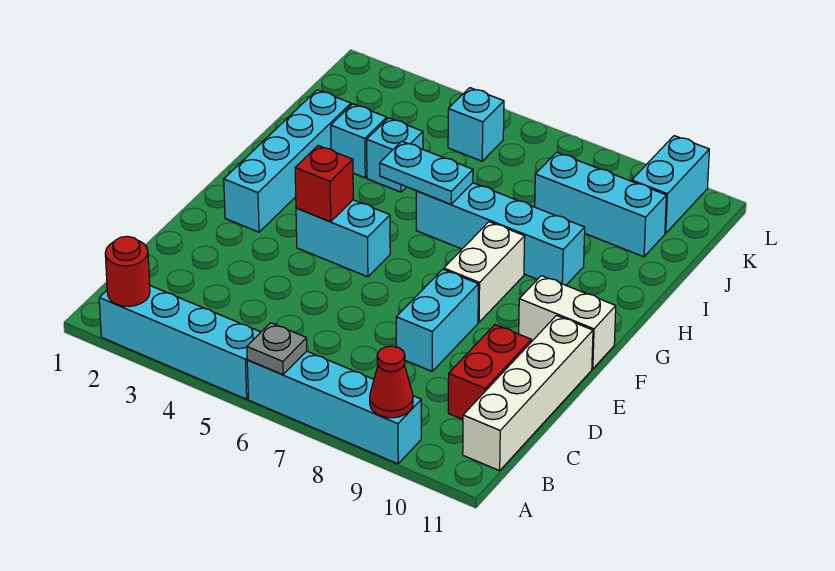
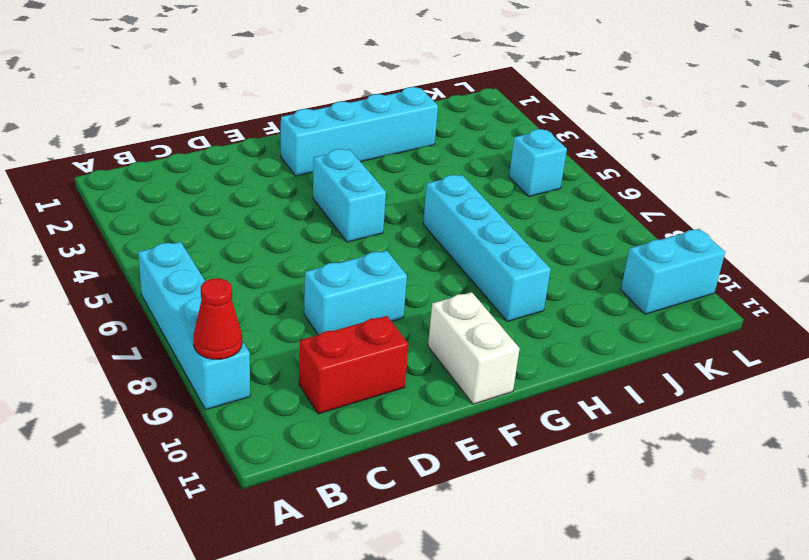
none -> cyan 1x4 brick [99,286,261,399]
none -> white 1x4 brick [463,315,593,471]
none -> white 1x2 brick [444,222,525,322]

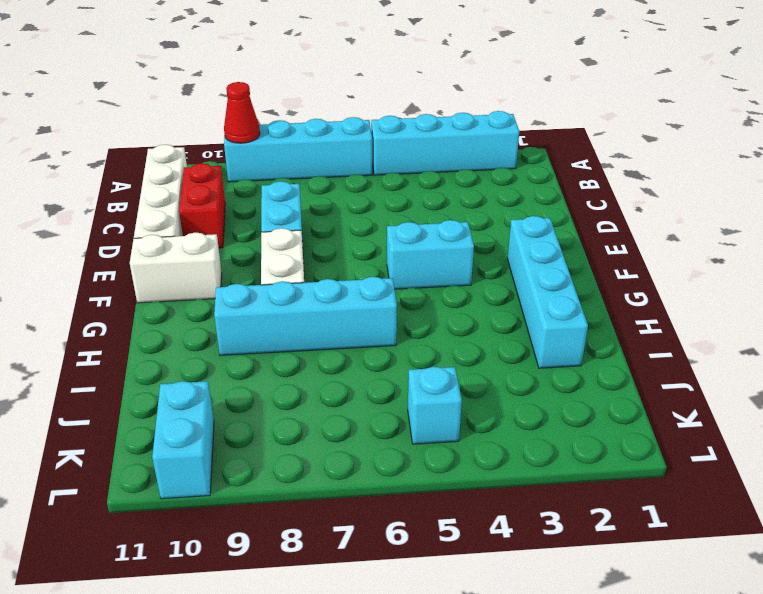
none -> cyan 1x1 brick [331,104,387,178]
none -> cyan 1x1 brick [367,118,423,192]
none -> cyan 1x3 brick [535,152,666,257]

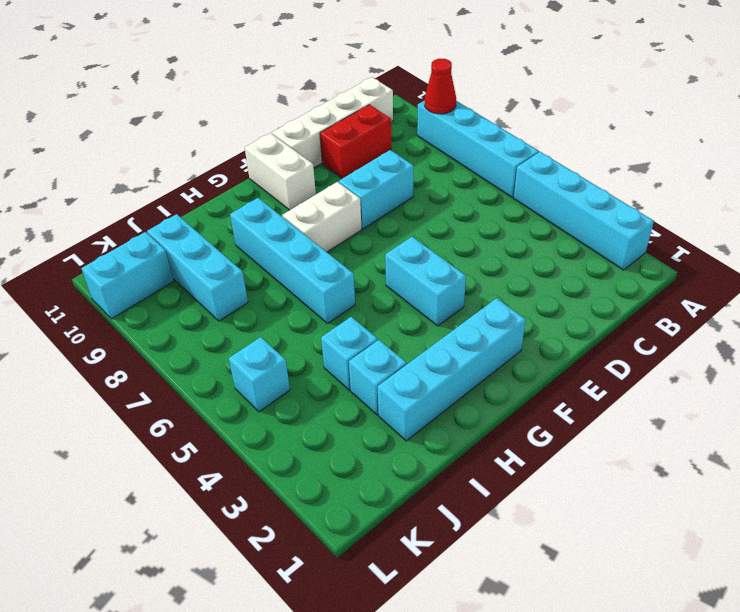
none -> red 1x1 round brick [105,236,150,306]
none -> grey 1x1 plate [247,323,307,375]
none -> red 1x1 brick [295,146,353,222]

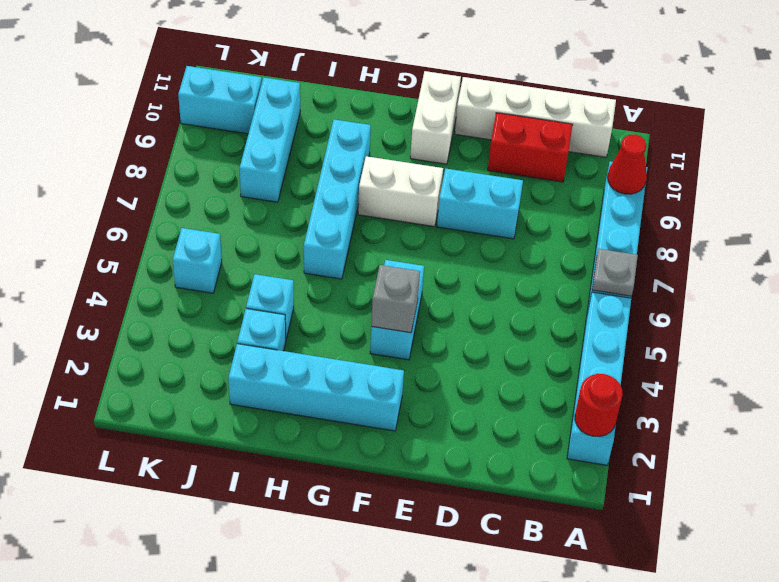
grey 1x1 brick [371,265,420,333] -> red 1x1 brick [295,146,353,222]
none -> cyan 1x2 plate [380,141,473,204]

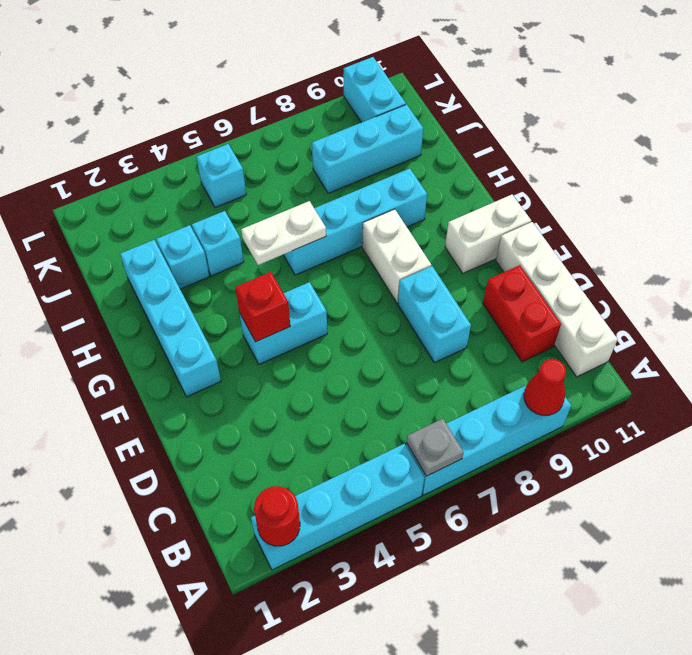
white 1x2 plate [241,201,326,265] -> cyan 1x2 plate [380,141,473,204]

